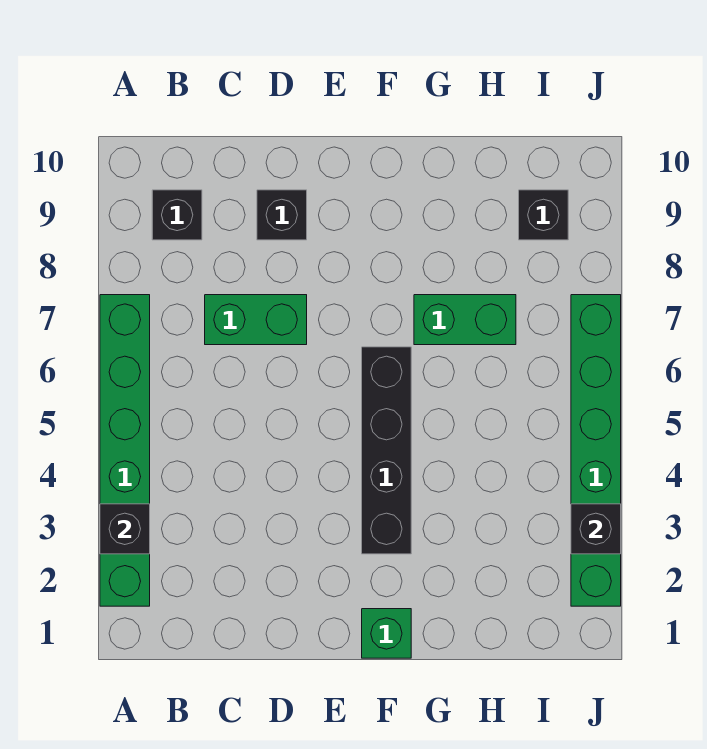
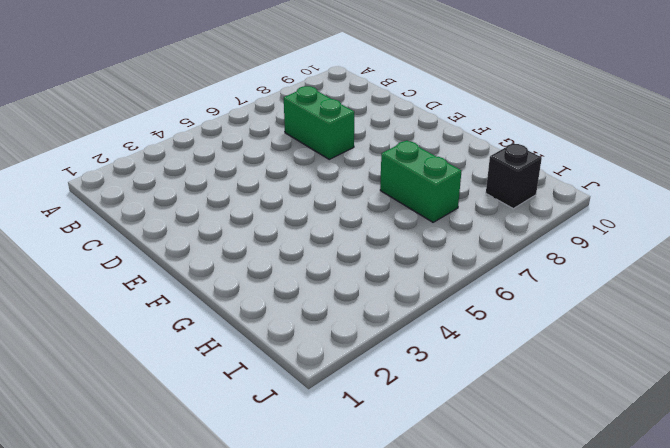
none -> green 1x6 brick [100,295,150,606]
none -> black 1x1 brick [152,190,202,240]

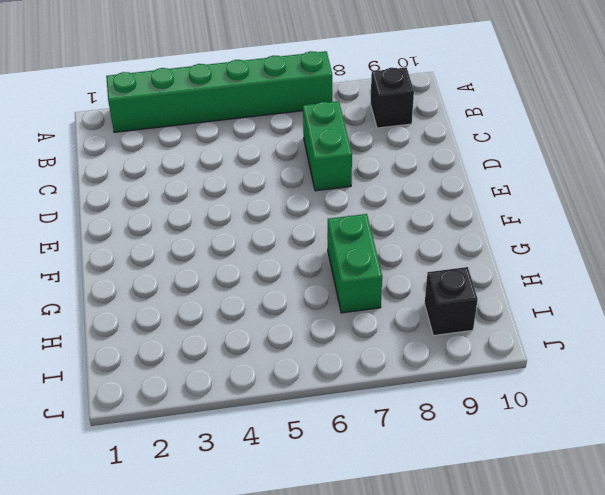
none -> black 1x1 brick [257,190,307,240]
none -> green 1x1 brick [362,609,411,658]

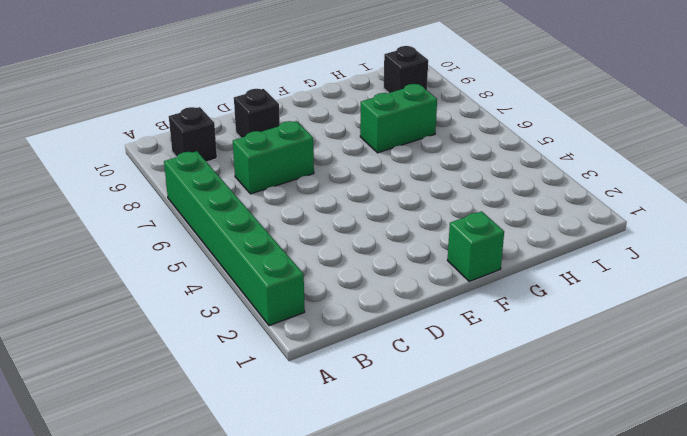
none -> black 1x4 brick [362,347,411,554]
none -> green 1x6 brick [571,295,621,606]

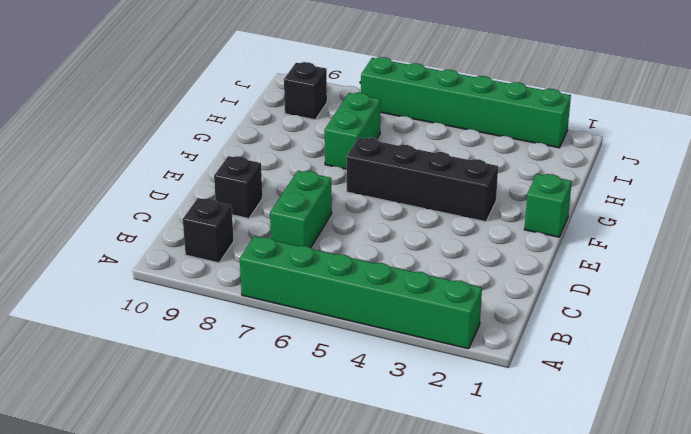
none -> black 1x1 brick [100,504,150,554]
none -> black 1x1 brick [571,504,621,554]

